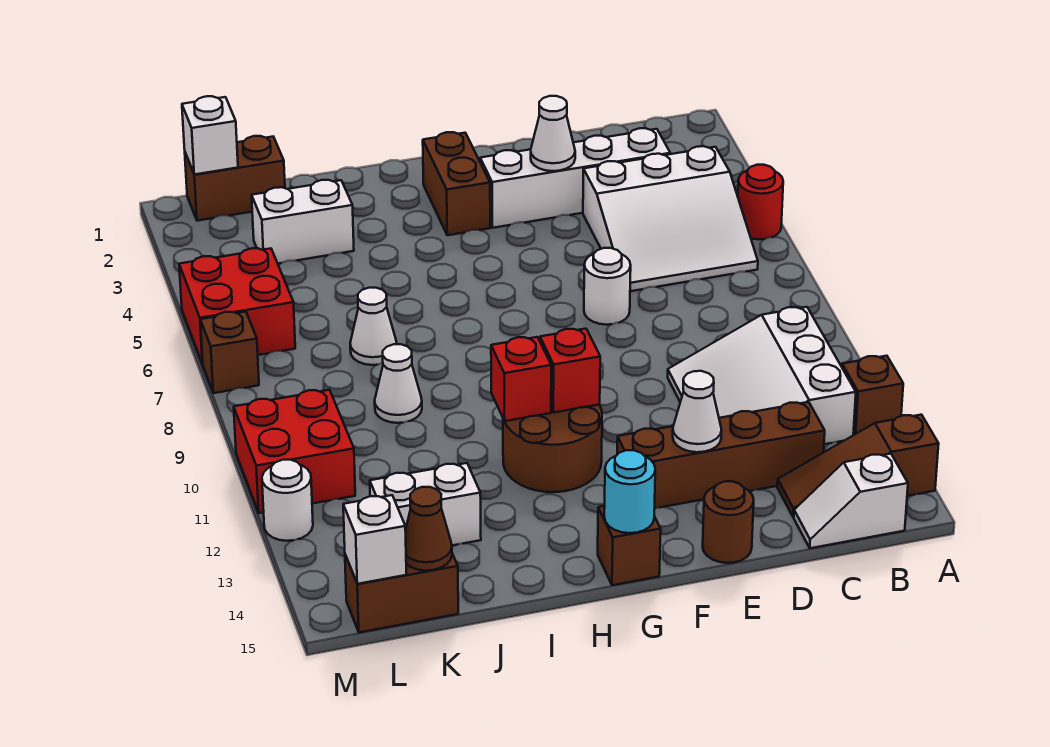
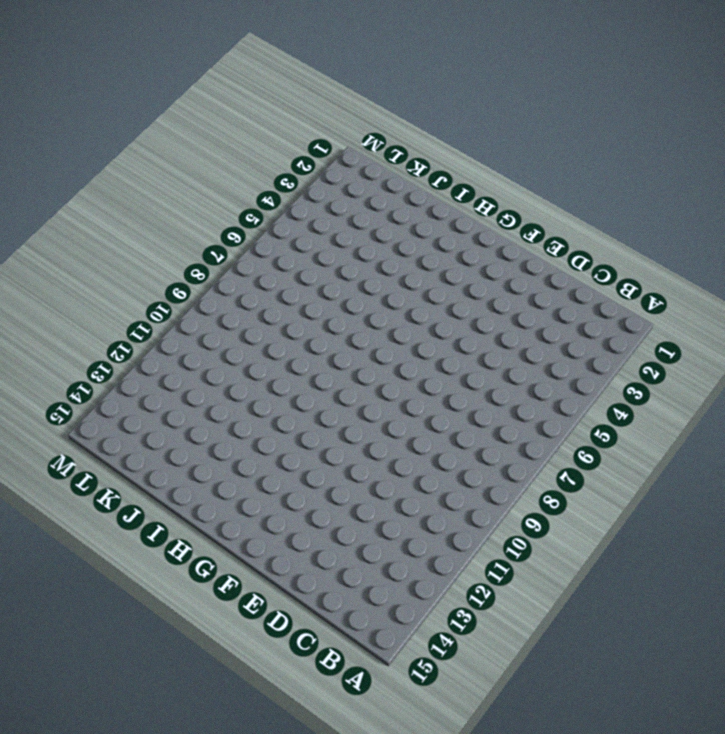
none -> red 1x1 round brick [738,165,783,240]
none -> brown 1x1 brick [842,356,903,435]
none -> brown 1x3 slope [777,415,939,517]
none -> white 3x3 slope [583,146,758,291]

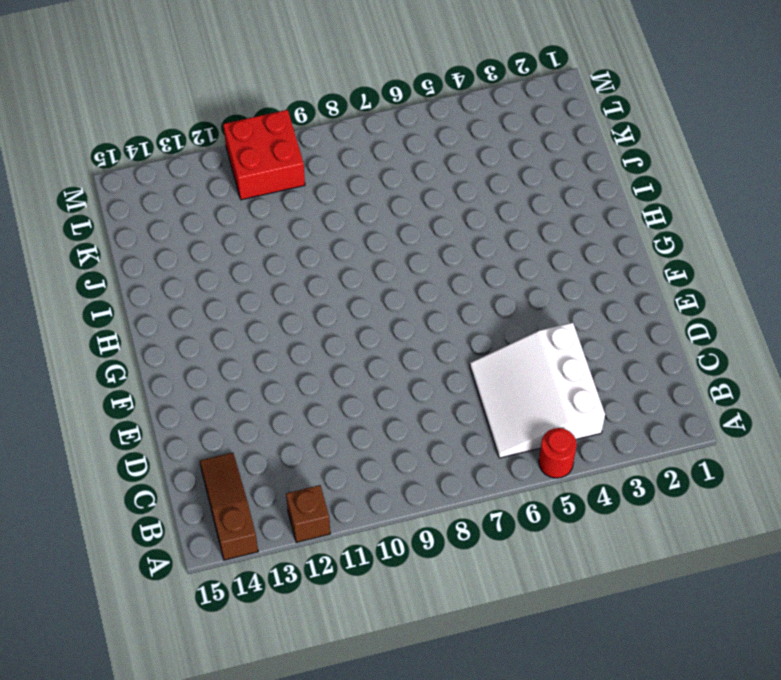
none -> white 3x3 slope [668,307,856,444]
none -> white 1x2 slope [794,454,908,548]
none -> white 1x4 brick [480,128,670,228]
none -> brown 1x4 brick [617,402,825,508]

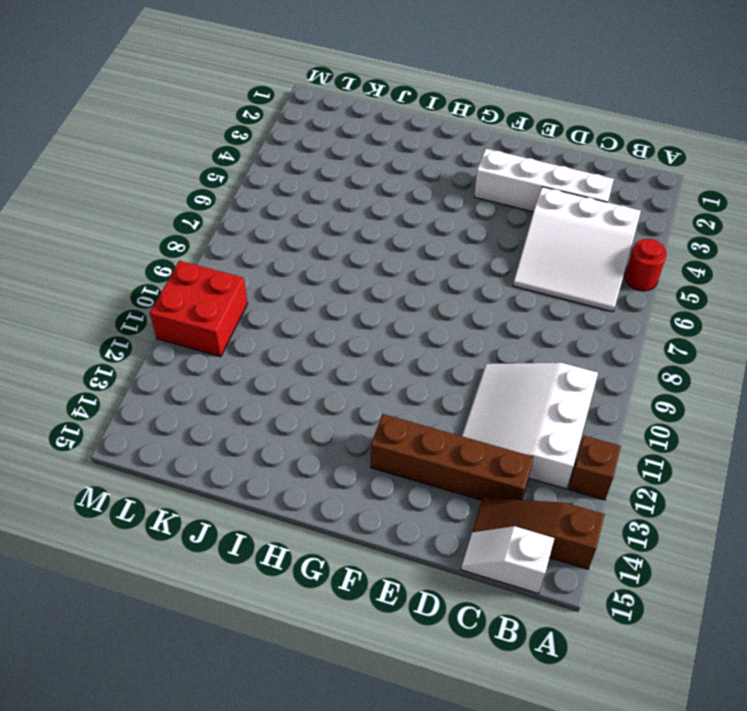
none -> white 1x1 round brick [584,248,631,325]
none -> brown 1x1 round brick [703,481,754,563]
none -> brown 1x2 brick [423,132,490,235]
none -> brown 2x2 round brick [503,405,602,492]

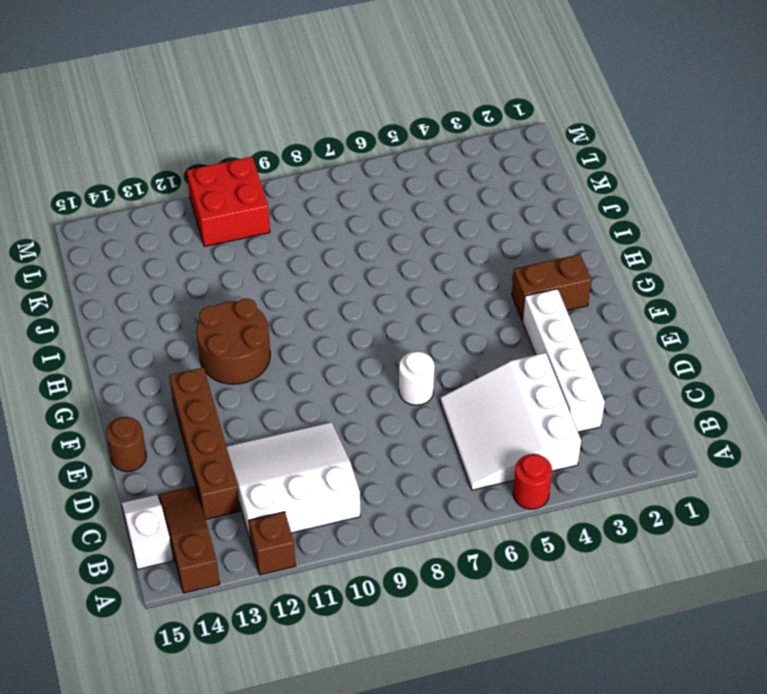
none -> brown 1x1 brick [598,506,661,585]
none -> white 1x2 brick [252,180,354,264]
none -> white 1x1 cone [350,288,397,365]
none -> white 1x1 cone [375,344,422,423]

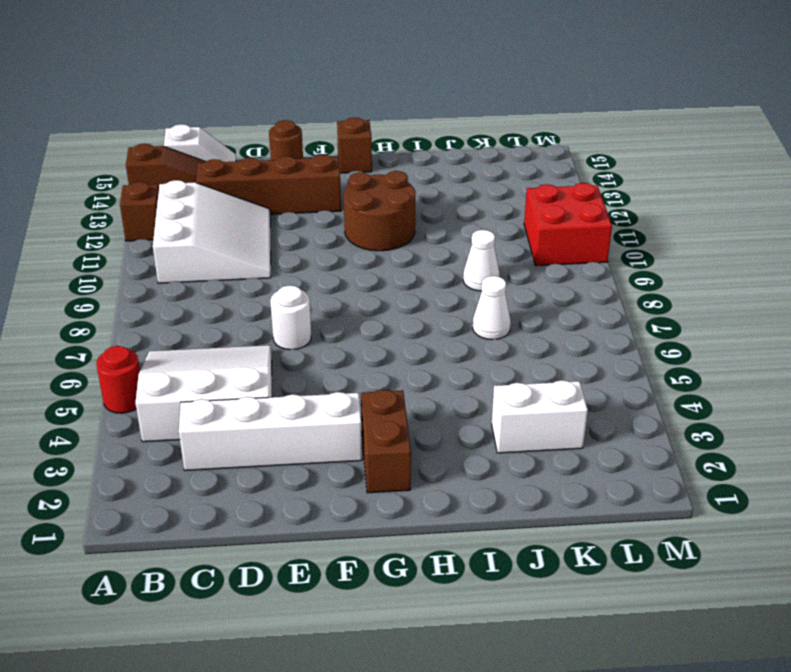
none -> white 1x2 brick [370,463,481,545]
none -> brown 1x2 brick [185,136,285,221]
none -> brown 1x2 brick [345,554,458,632]
none -> red 2x2 brick [179,248,295,364]

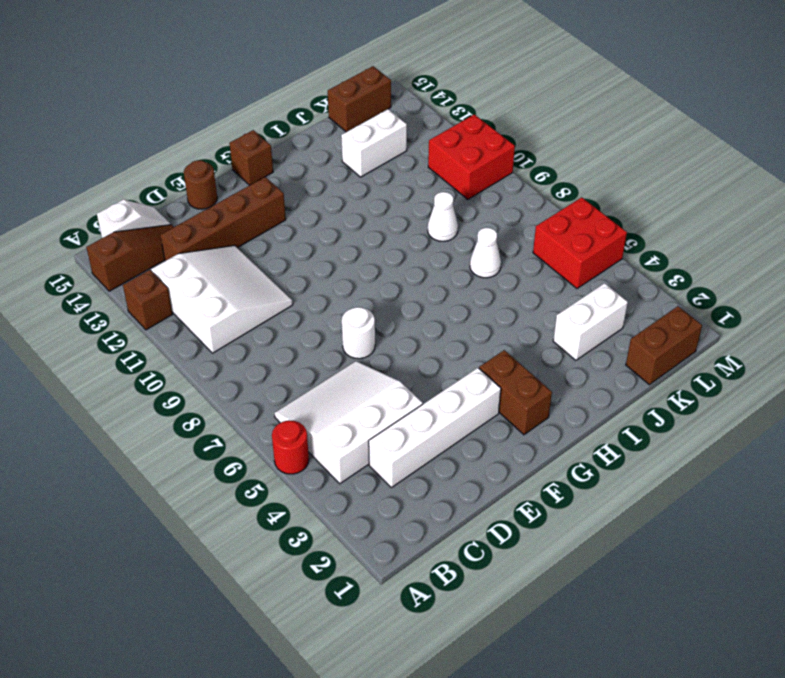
none -> brown 2x2 round brick [503,405,602,492]
none -> brown 1x1 brick [200,312,259,393]
none -> white 1x1 round brick [262,460,313,541]
none -> white 1x1 cone [531,96,575,171]

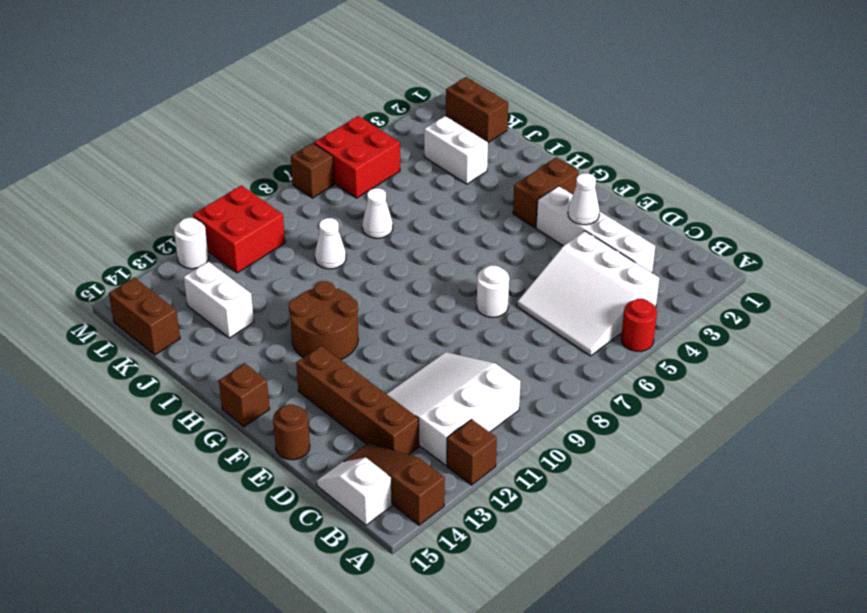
none -> white 1x1 cone [673,371,722,452]
none -> red 1x1 brick [540,329,600,413]
none -> cyan 1x1 round brick [604,450,655,533]
none -> red 1x1 brick [491,337,551,421]

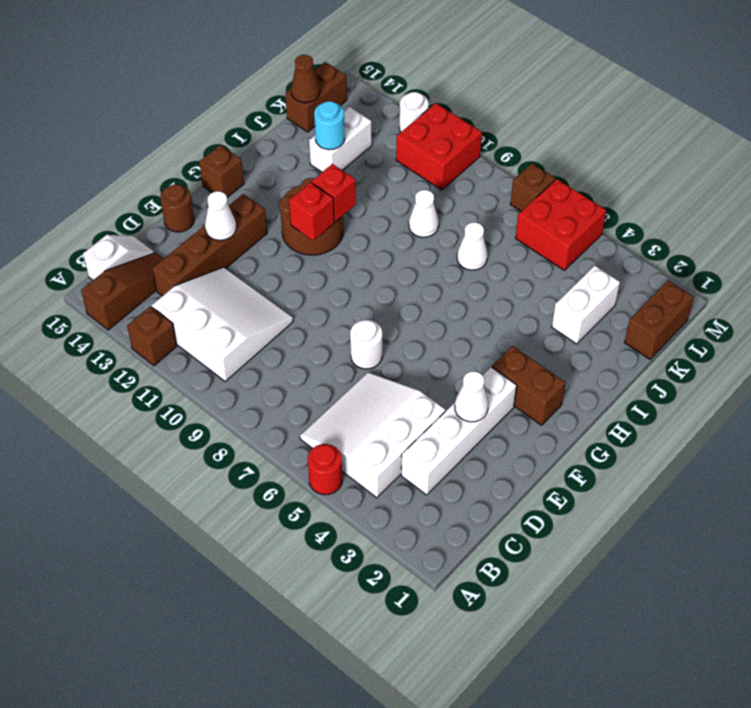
cyan 1x1 round brick [314,101,345,150] -> cyan 1x1 round brick moved to [604,450,655,533]
none -> white 1x1 brick [182,96,238,174]
none -> white 1x1 brick [343,495,406,584]

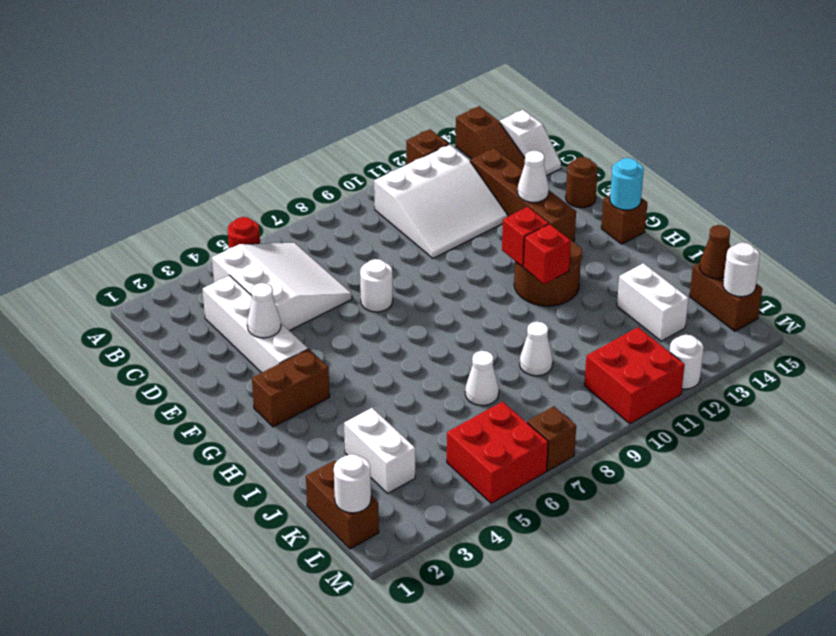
white 1x1 round brick [334,454,371,513] -> white 1x1 brick [182,96,238,174]
white 1x1 round brick [723,243,760,297] -> white 1x1 brick [343,495,406,584]

